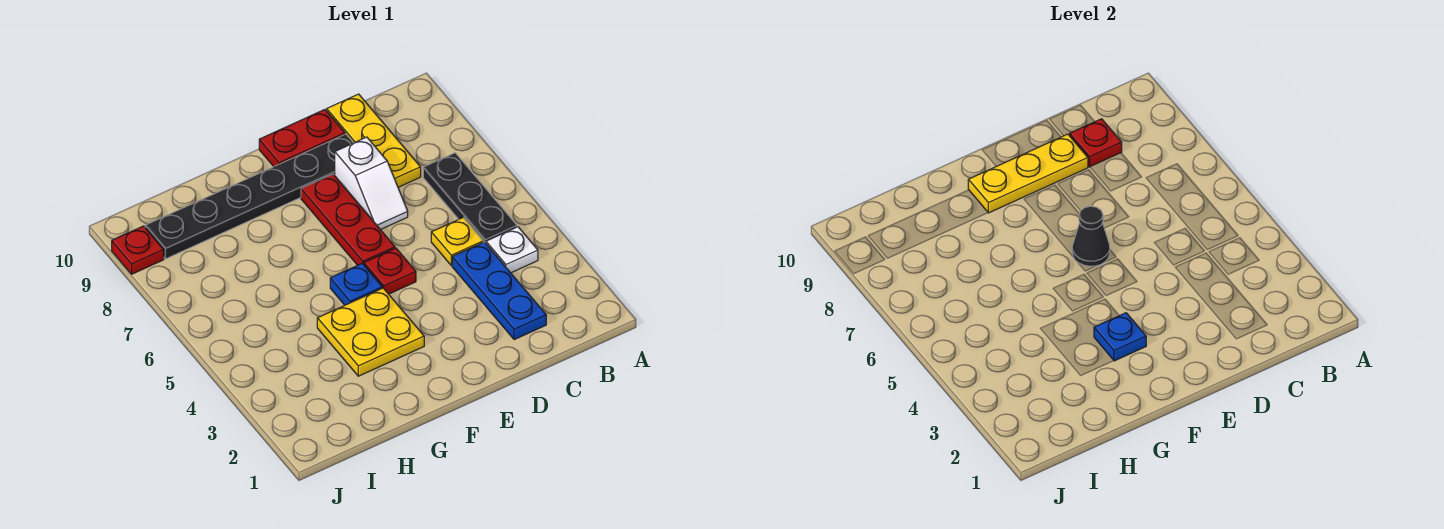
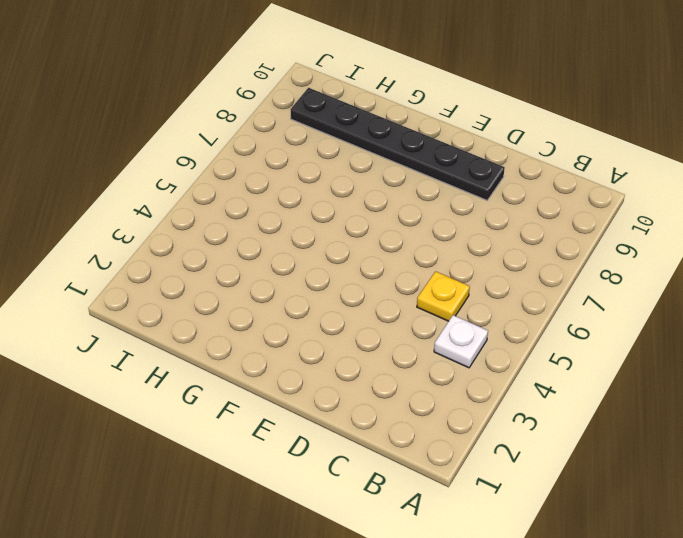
none -> black 1x3 plate [423,153,517,243]
none -> blue 1x3 plate [452,242,546,340]
none -> yellow 1x3 plate [327,94,421,187]

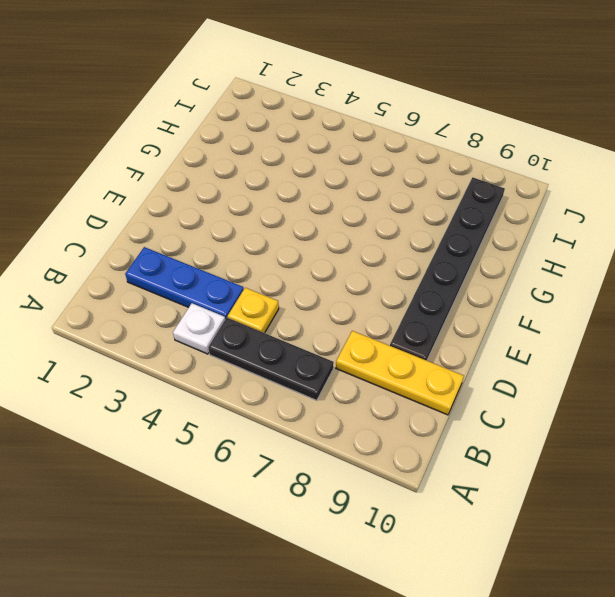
none -> white 1x2 slope [335,137,408,230]
none -> red 1x2 plate [259,110,345,167]
none -> red 1x1 plate [364,248,416,294]

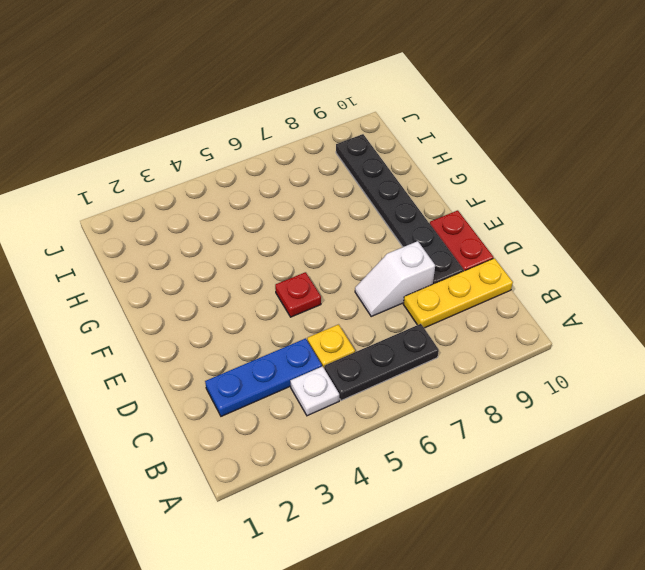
none -> red 1x3 plate [301,174,395,265]
none -> yellow 2x2 plate [317,288,424,376]
none -> blue 1x1 plate [330,263,382,305]

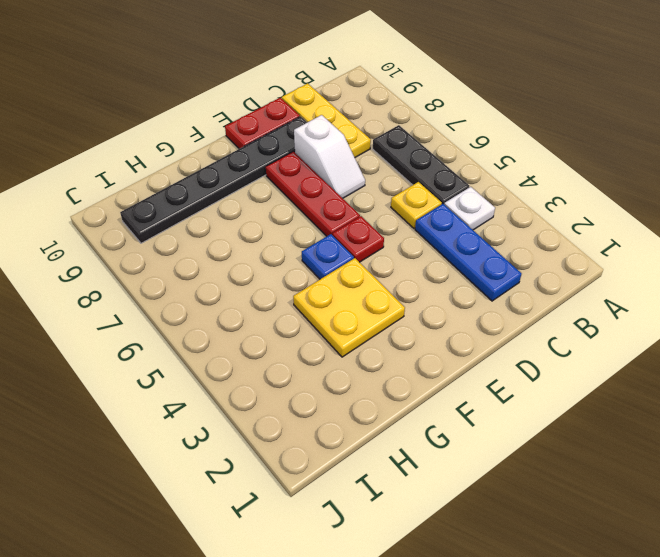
none -> red 1x1 plate [112,226,164,274]
none -> red 1x1 plate [1070,119,1122,167]
none -> yellow 1x3 plate [968,134,1088,213]

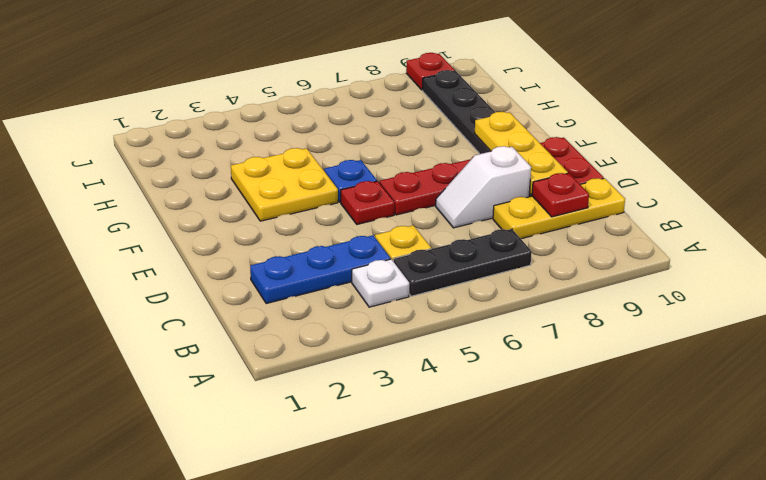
none -> black 1x1 cone [1072,206,1110,266]
none -> blue 1x1 plate [1094,313,1146,361]

